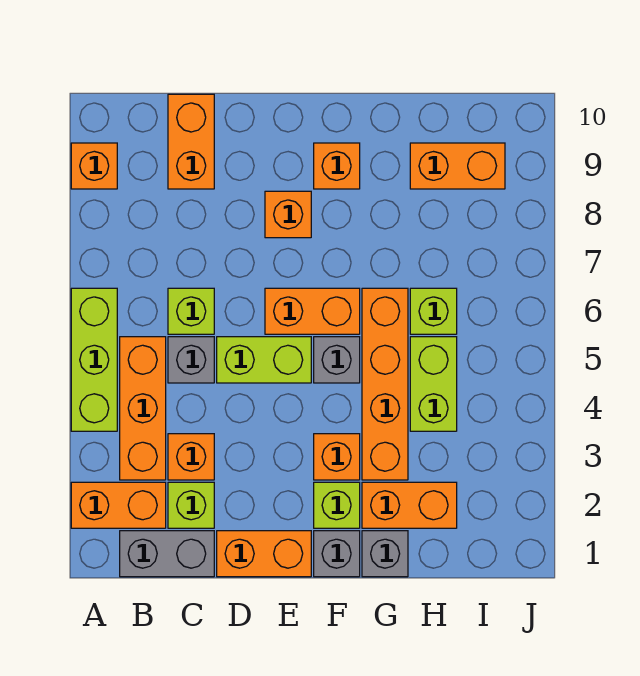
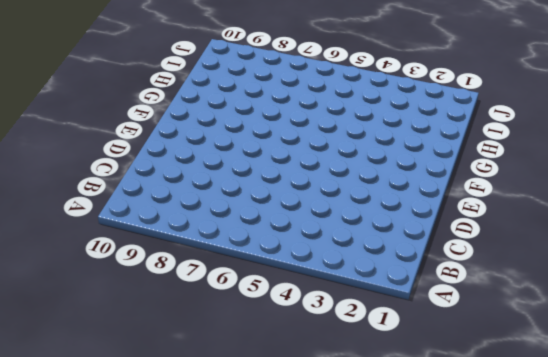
none -> orange 1x2 brick [71,482,166,528]
none -> lime 1x3 brick [71,288,117,431]
none -> orange 1x1 brick [71,143,117,189]

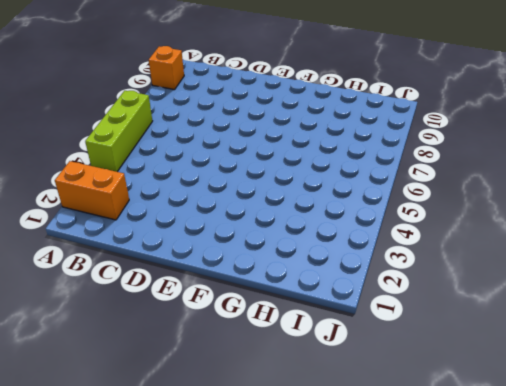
none -> grey 1x2 brick [120,531,214,577]
none -> orange 1x3 brick [120,337,166,480]
none -> lime 1x1 brick [168,482,214,528]

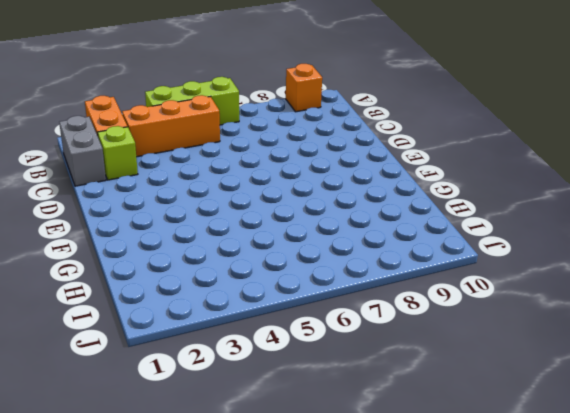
none -> orange 1x1 brick [168,434,214,480]
none -> grey 1x1 brick [168,337,214,383]
none -> lime 1x1 brick [168,288,214,334]

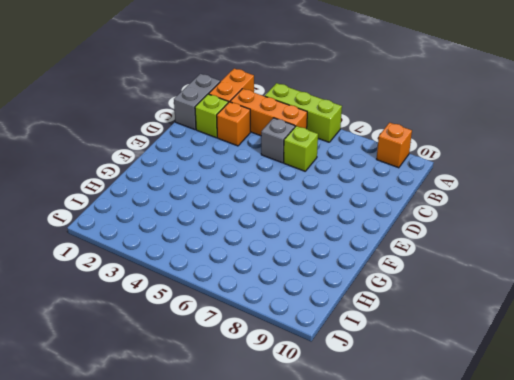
none -> orange 1x2 brick [168,94,214,189]
none -> orange 1x2 brick [217,531,311,577]
none -> lime 1x2 brick [217,337,311,383]

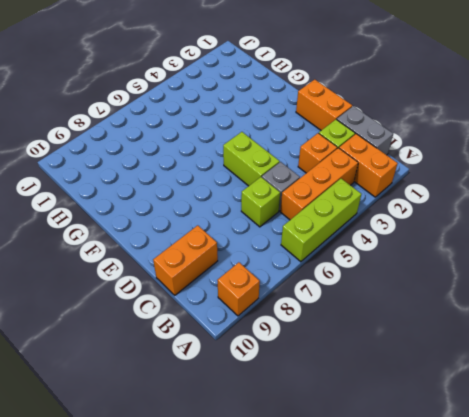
none -> orange 1x2 brick [265,288,360,334]
none -> orange 1x1 brick [265,191,311,238]
none -> grey 1x1 brick [314,531,360,577]

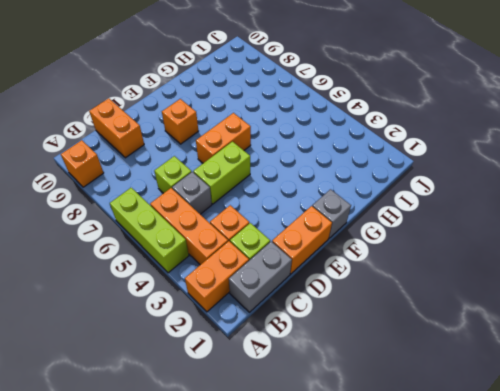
none -> lime 1x1 brick [314,482,360,528]
none -> orange 1x1 brick [314,434,360,480]
none -> grey 1x1 brick [314,337,360,383]

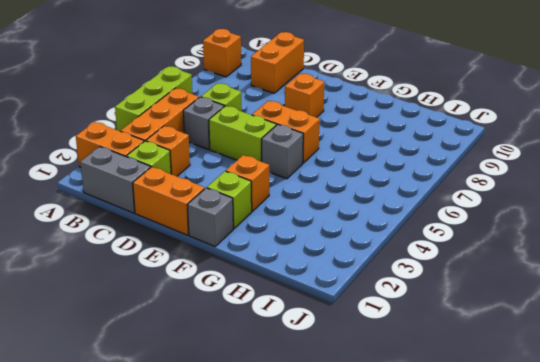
none -> orange 1x1 brick [314,143,360,189]
none -> grey 1x1 brick [362,531,408,577]
none -> orange 1x2 brick [362,482,457,528]

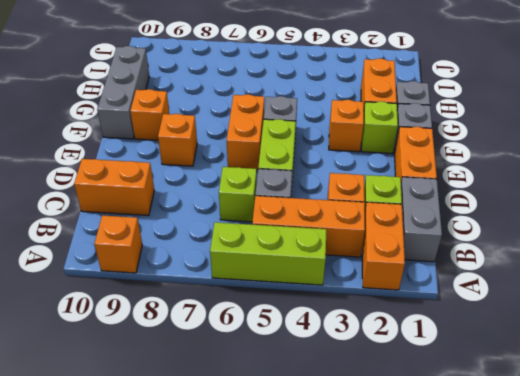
grey 1x3 brick [97,46,149,139] -> none
none -> orange 1x4 brick [362,288,408,480]
none -> lime 1x2 brick [410,337,457,431]
none -> lime 1x1 brick [410,288,457,334]

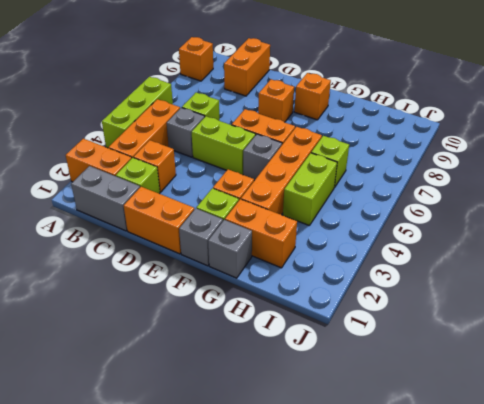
none -> orange 1x2 brick [410,143,505,189]

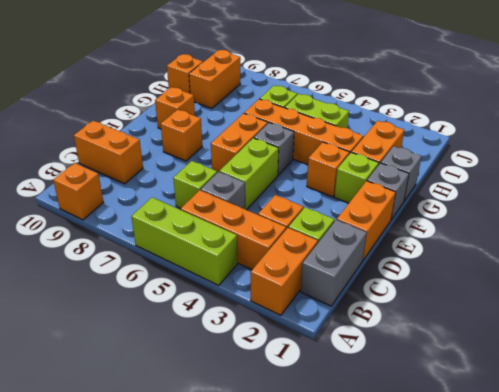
orange 1x1 brick [167,54,203,93] -> none

